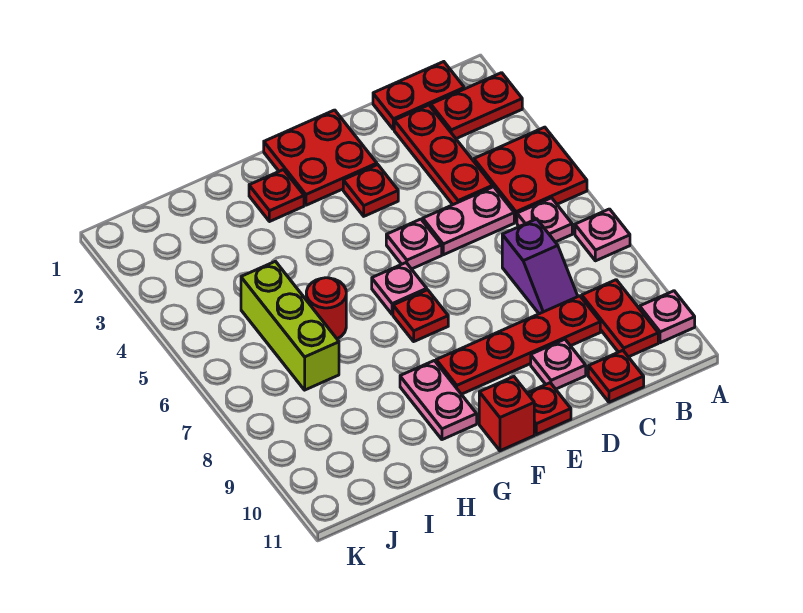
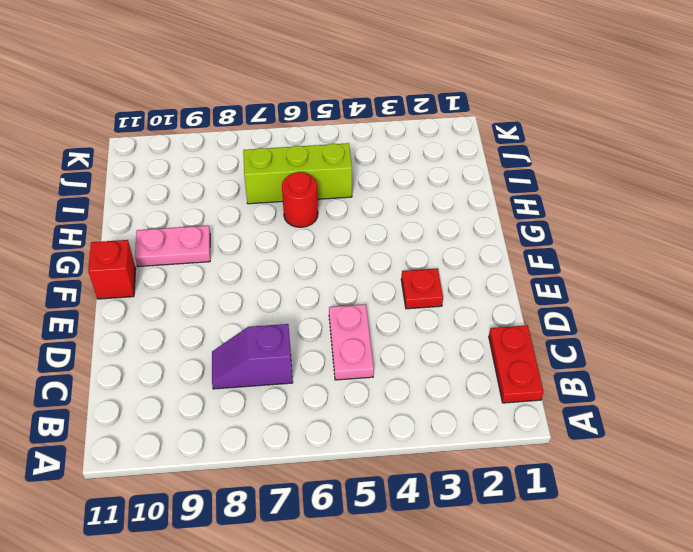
none -> red 1x2 plate [431,73,522,139]
none -> red 2x2 plate [474,127,587,222]
none -> pink 1x1 plate [575,209,630,261]

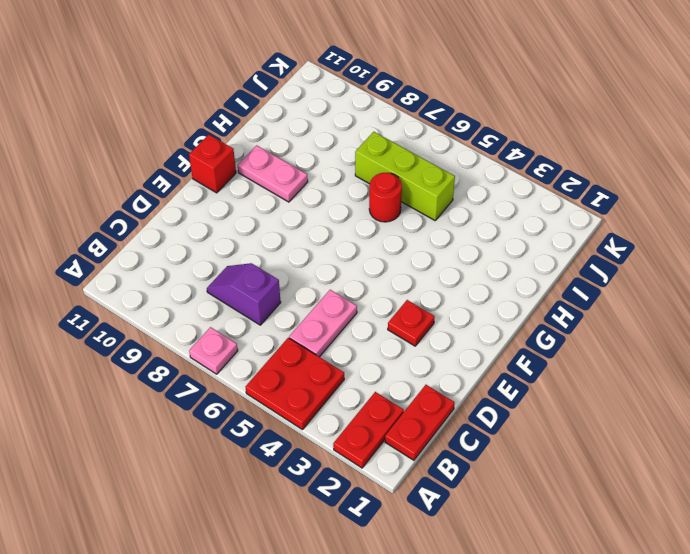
none -> pink 1x1 plate [640,291,695,343]
none -> pink 1x1 plate [517,198,572,242]
none -> red 1x2 plate [582,280,658,357]

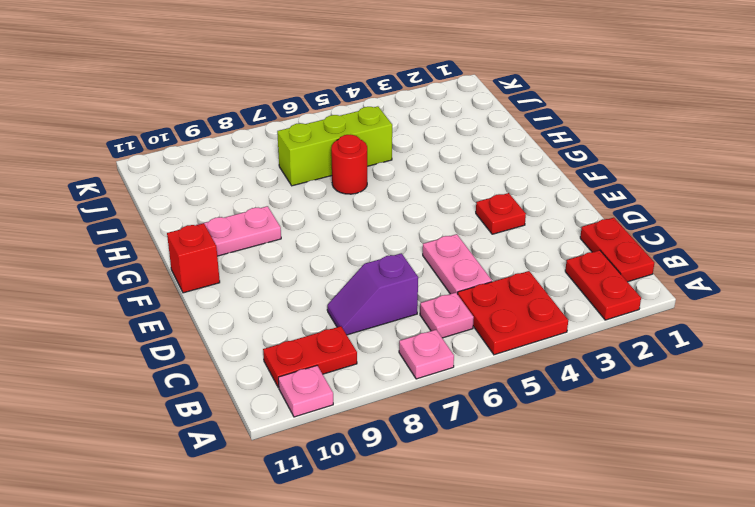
none -> red 1x3 plate [394,105,493,205]
none -> red 1x4 plate [436,296,600,394]
none -> red 1x1 plate [588,350,644,402]

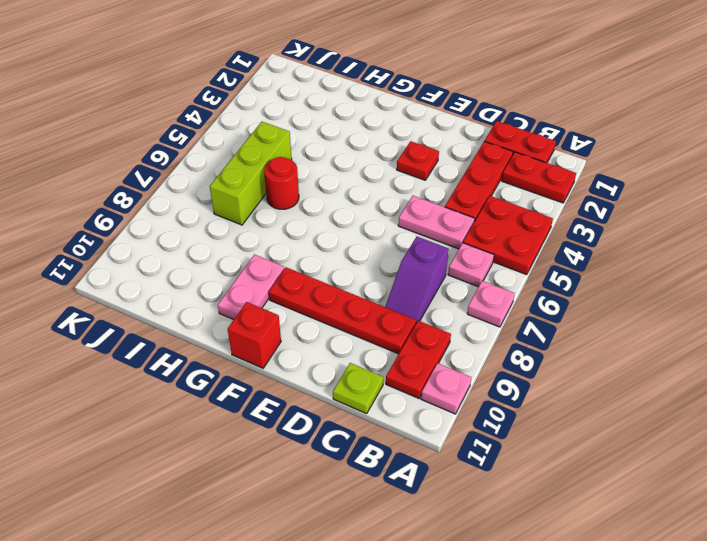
lime 1x1 plate [333,363,383,414] -> red 1x1 plate [588,350,644,402]
none -> pink 1x1 plate [531,339,586,389]
none -> red 2x2 plate [264,110,377,205]
none -> pink 1x1 plate [386,219,442,269]

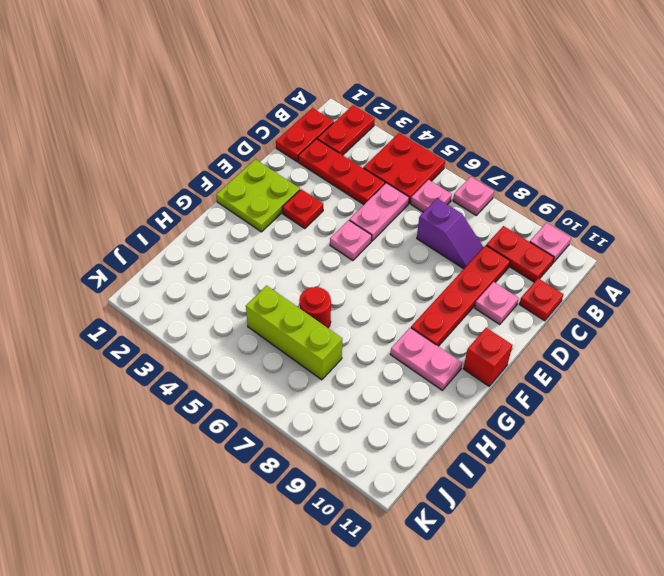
lime 2x2 plate [216,159,300,232] -> red 2x2 plate [264,110,377,205]
none -> red 1x1 plate [528,383,571,435]
none -> pink 1x1 plate [372,263,427,314]
none -> red 1x1 plate [393,290,448,341]

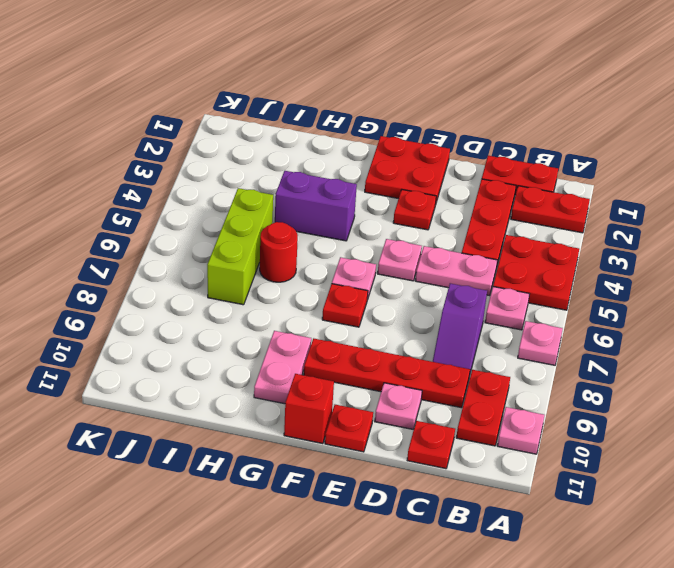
purple 1x2 brick [275,171,357,241] -> none
none -> red 1x1 plate [249,170,304,222]

